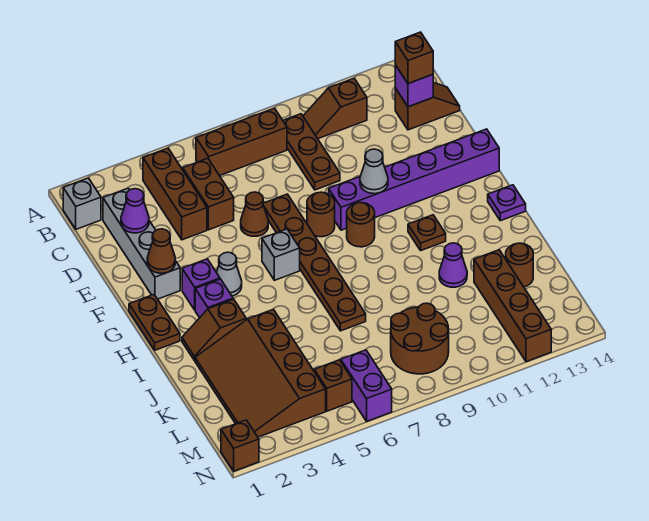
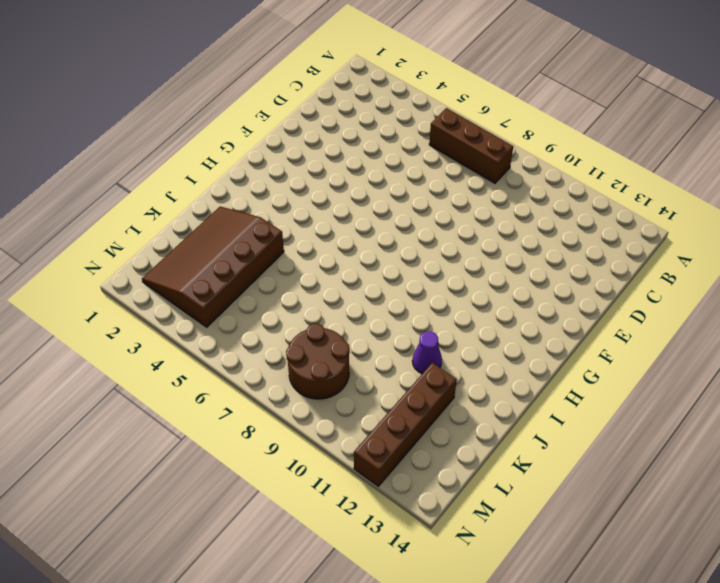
none -> grey 1x1 brick [63,178,101,229]
none -> brown 1x3 brick [143,148,207,240]
none -> brown 1x3 plate [283,114,340,190]
none -> brown 1x2 slope [303,79,367,139]

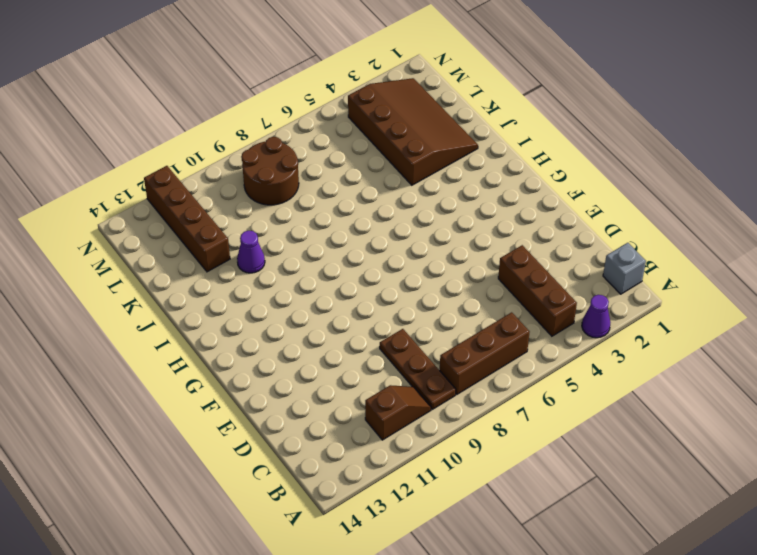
purple 1x1 cone [582,295,610,338] -> purple 1x1 cone moved to [121,189,149,233]
none -> grey 1x4 brick [103,188,180,299]
none -> brown 1x2 brick [183,158,234,230]
none -> brown 1x2 slope [395,82,460,130]
none -> brown 1x1 cone [241,192,268,236]

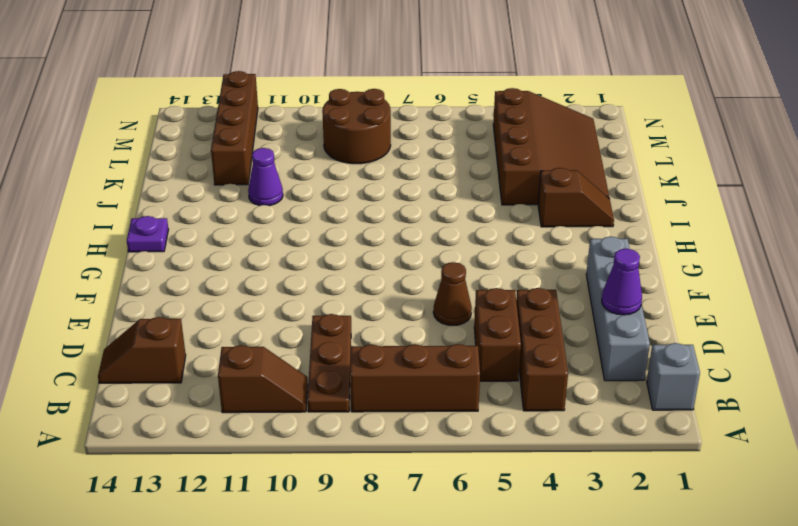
none -> brown 1x6 plate [263,194,366,331]
none -> brown 1x1 round brick [307,192,335,237]
none -> purple 1x6 brick [329,129,499,230]
none -> brown 1x2 plate [129,295,180,350]

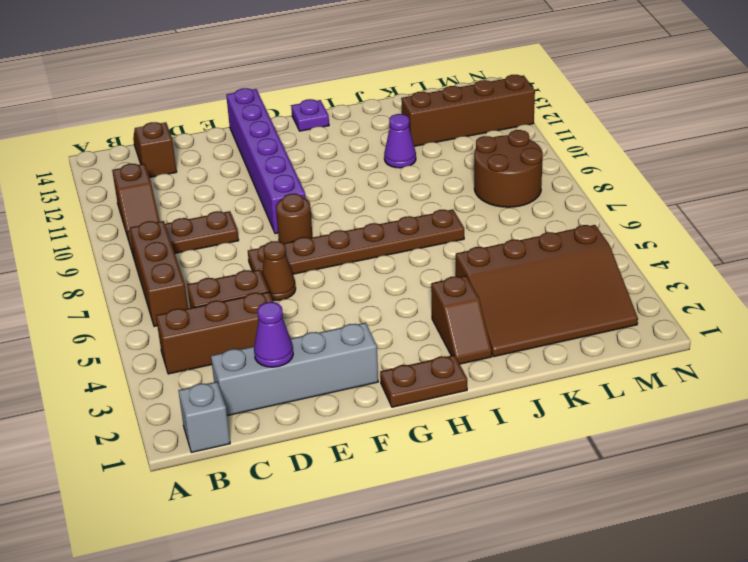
none -> purple 1x1 brick [182,259,220,310]
none -> grey 1x1 cone [216,252,242,296]
none -> grey 1x1 brick [262,229,300,280]
none -> brown 1x1 round brick [347,203,375,247]

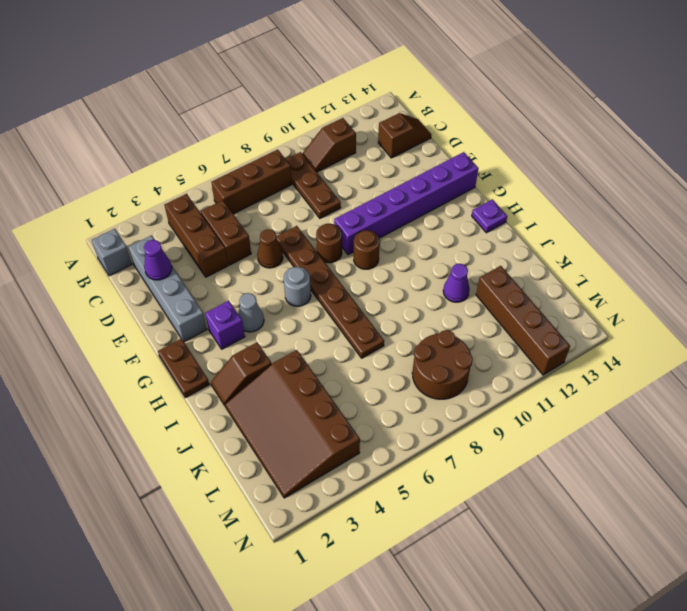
grey 1x1 round brick [284,267,311,306] -> grey 1x1 brick [262,229,300,280]
none -> purple 1x1 brick [195,279,233,318]
none -> brown 1x1 plate [408,215,446,250]
none -> brown 1x1 round brick [506,243,533,287]
none -> brown 1x1 brick [314,360,352,411]

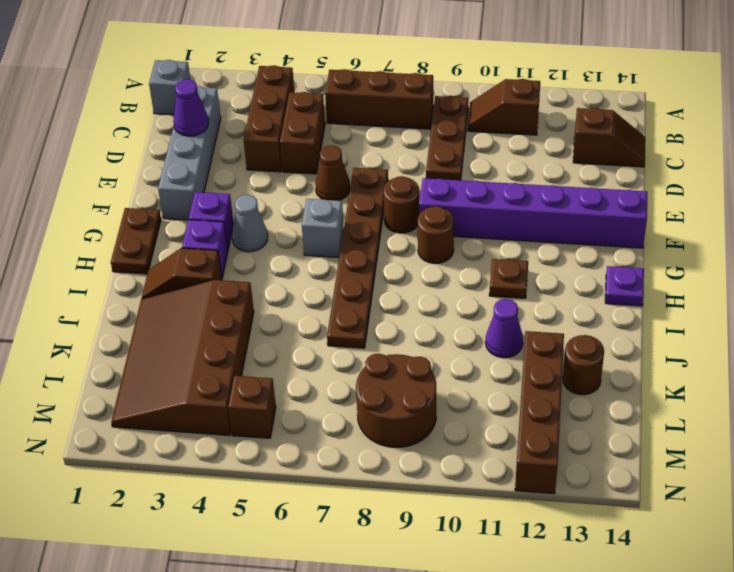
none -> purple 1x2 brick [341,350,392,421]
none -> brown 1x1 brick [221,420,259,471]
none -> purple 1x1 brick [395,65,433,107]
none -> brown 1x1 cone [147,229,175,273]

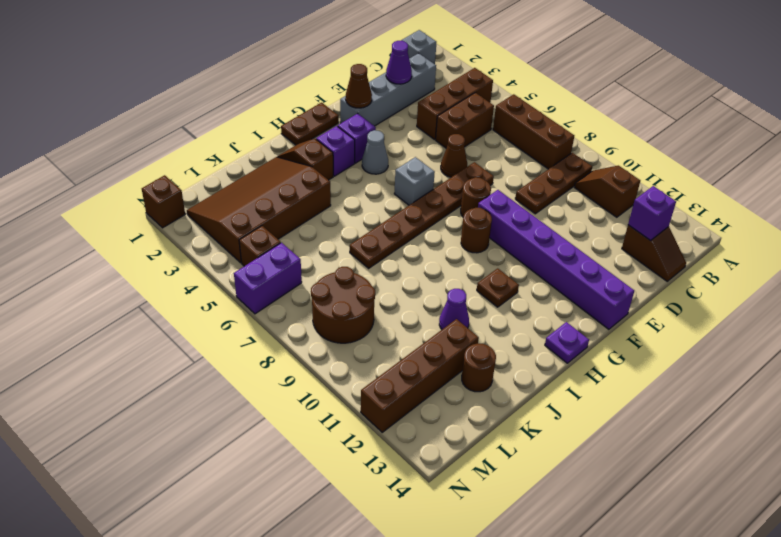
none -> grey 1x1 cone [360,149,388,194]
none -> brown 1x1 brick [395,32,433,84]

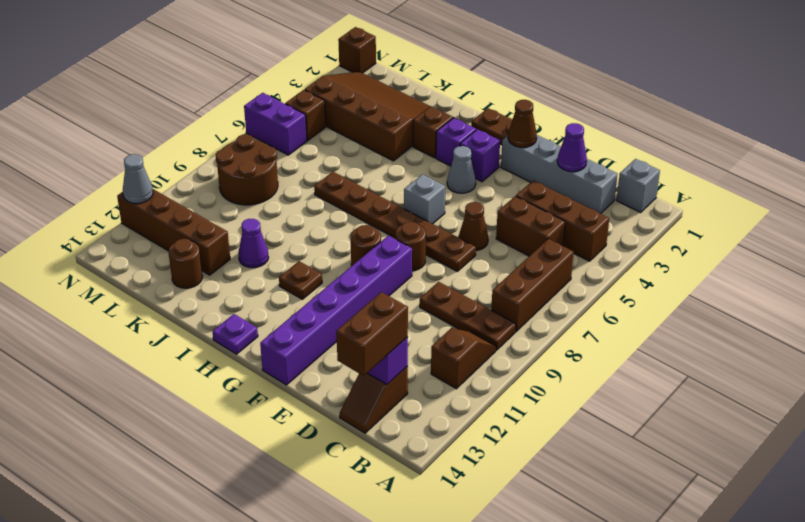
brown 1x2 brick [336,292,408,376] -> brown 1x1 brick [395,32,433,84]
grey 1x1 cone [123,154,153,204] -> grey 1x1 cone moved to [360,149,388,194]

